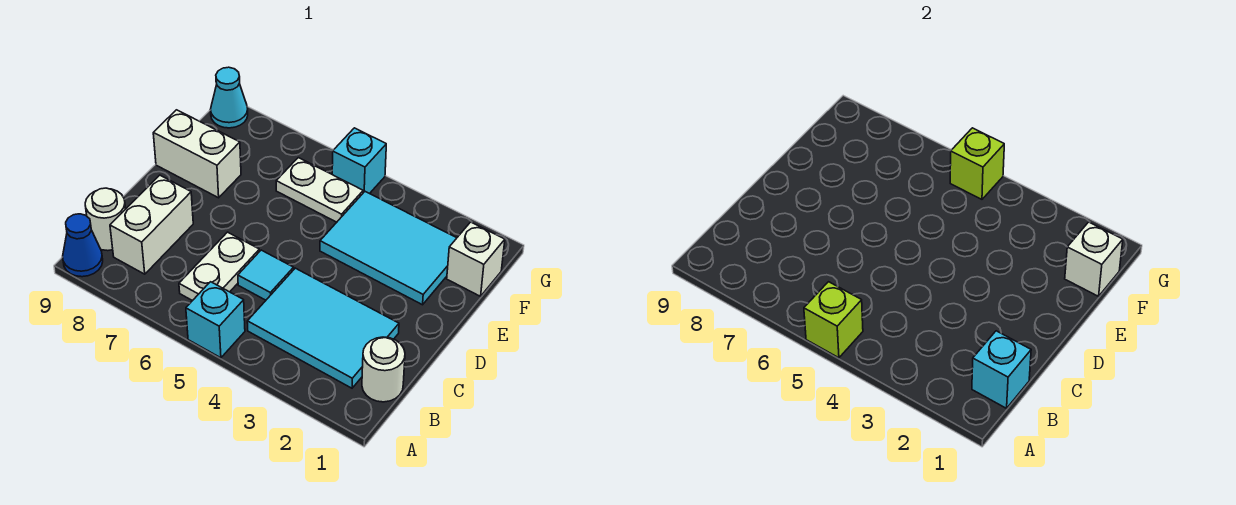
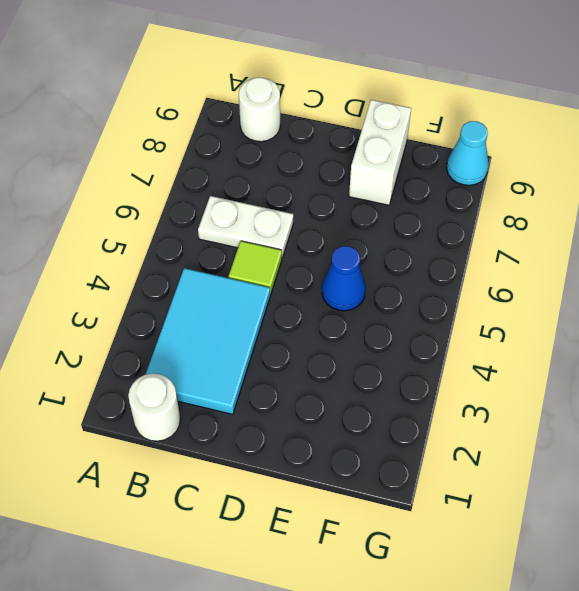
lime 1x1 tile [229,241,282,295] -> cyan 1x1 tile [238,250,294,300]
blue 1x1 cone [322,246,365,311] -> blue 1x1 cone moved to [63,214,103,277]
none -> cyan 1x1 brick [186,282,245,358]
none -> white 1x2 brick [110,175,193,274]
none -> cyan 2x3 tile [320,192,456,305]

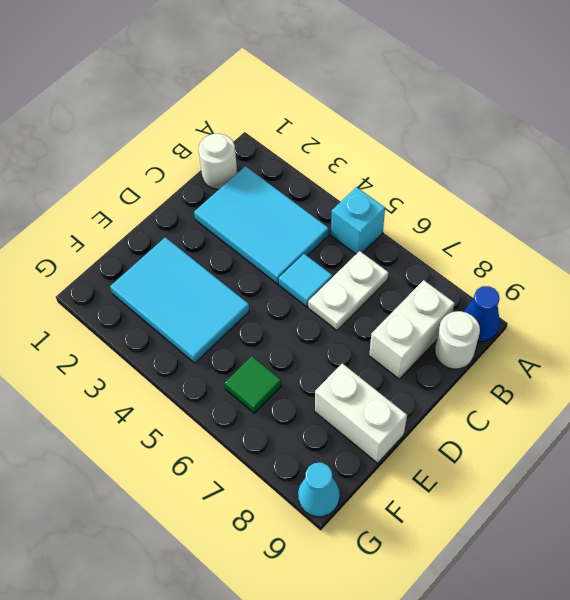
green 1x1 tile [225,356,281,413] -> white 1x2 plate [276,158,363,222]
none -> white 1x1 brick [447,222,505,296]
none -> cyan 1x1 brick [332,128,386,194]
none -> lime 1x1 brick [804,282,863,358]

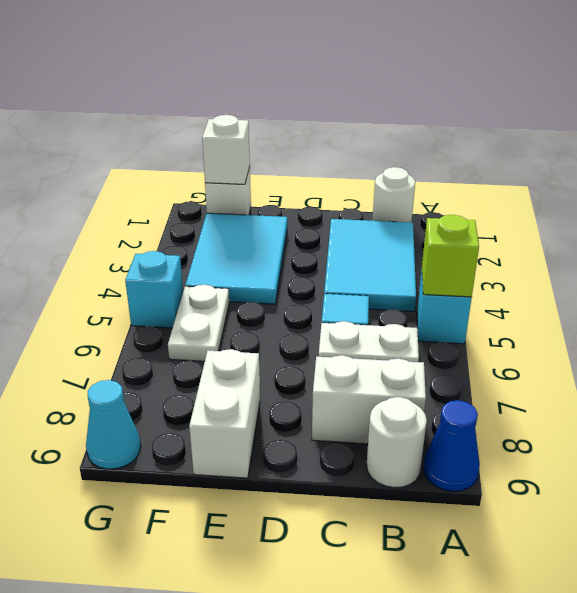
none -> cyan 1x1 brick [972,331,1031,408]
none -> lime 1x1 brick [950,128,1004,199]

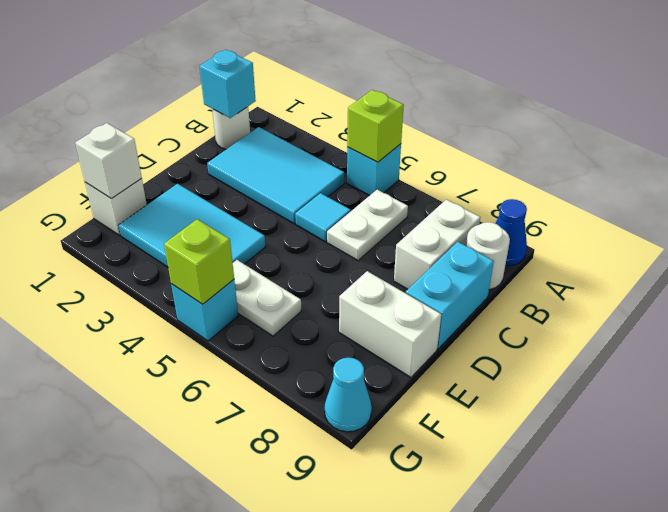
cyan 1x2 brick [406,242,494,349] -> none

